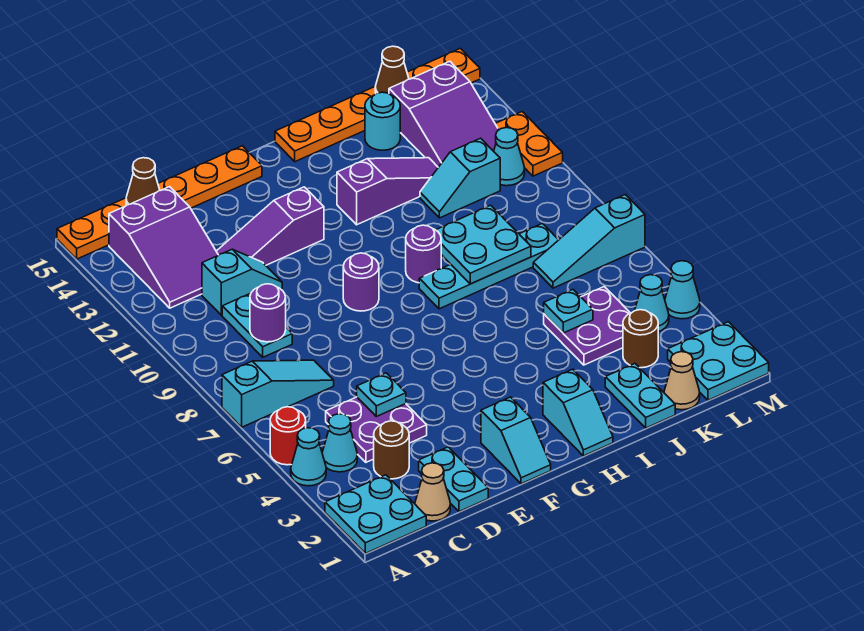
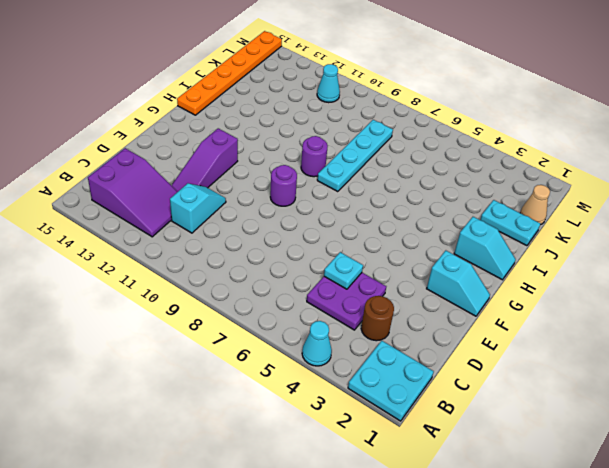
none -> red 1x1 round brick [270,407,306,465]
none -> cyan 1x3 slope [222,360,334,427]
none -> orange 1x6 plate [57,146,262,259]
none -> cyan 1x1 cone [322,414,357,472]

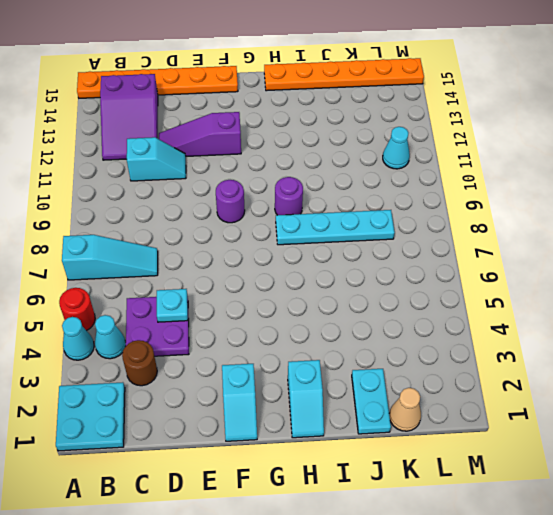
none -> tan 1x1 cone [415,463,450,521]
none -> cyan 1x2 plate [222,293,292,357]
none -> cyan 1x2 plate [419,447,488,512]
none -> purple 1x3 slope [337,158,438,225]

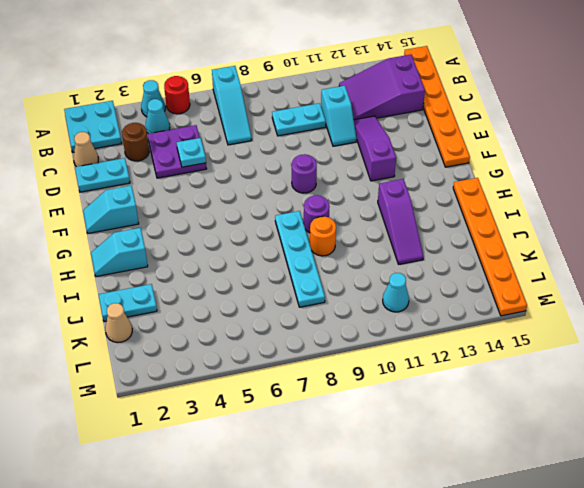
orange 1x1 round brick [310,216,336,256] -> none
none -> purple 2x2 plate [544,287,630,365]
none -> cyan 1x2 slope [420,138,500,218]
none -> cyan 1x1 round brick [365,92,400,150]
none -> brown 1x1 round brick [623,310,658,368]

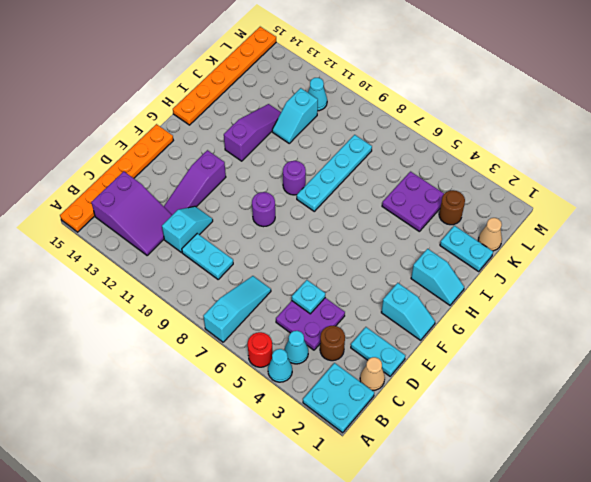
none -> cyan 1x1 round brick [365,92,400,150]
none -> cyan 1x3 slope [533,195,645,288]
none -> purple 2x3 slope [389,61,499,167]
none -> cyan 2x2 plate [668,322,769,400]

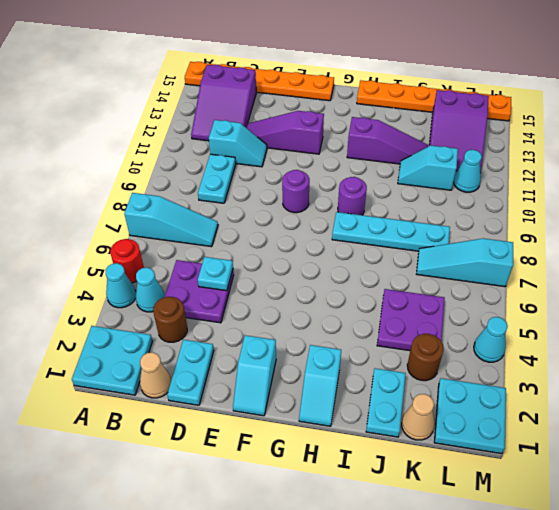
none -> cyan 1x1 round brick [365,92,400,150]
none -> cyan 1x1 cone [635,275,669,332]
none -> orange 1x2 plate [495,112,563,176]
none -> purple 1x1 round brick [250,284,286,342]

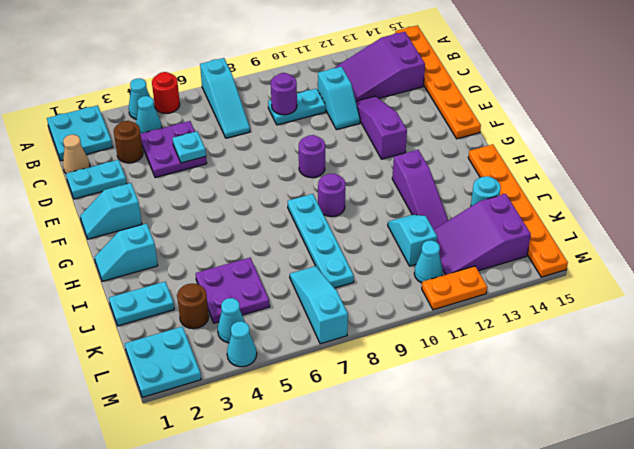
none -> tan 1x1 cone [664,352,700,410]
none -> brown 1x1 cone [126,158,160,205]
none -> cyan 2x2 plate [436,205,531,284]
none -> cyan 1x1 plate [544,290,593,333]

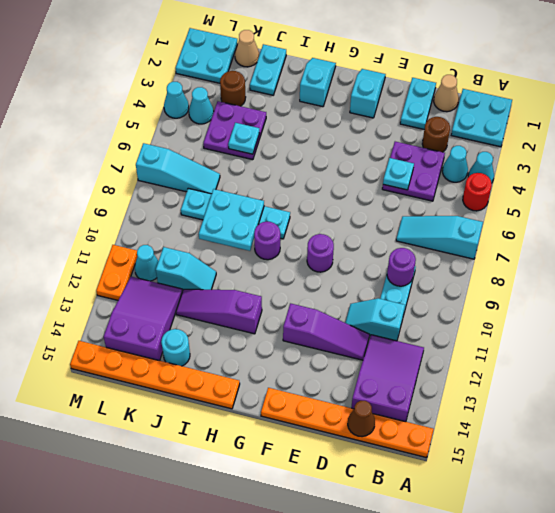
none -> brown 1x1 cone [375,46,409,94]

